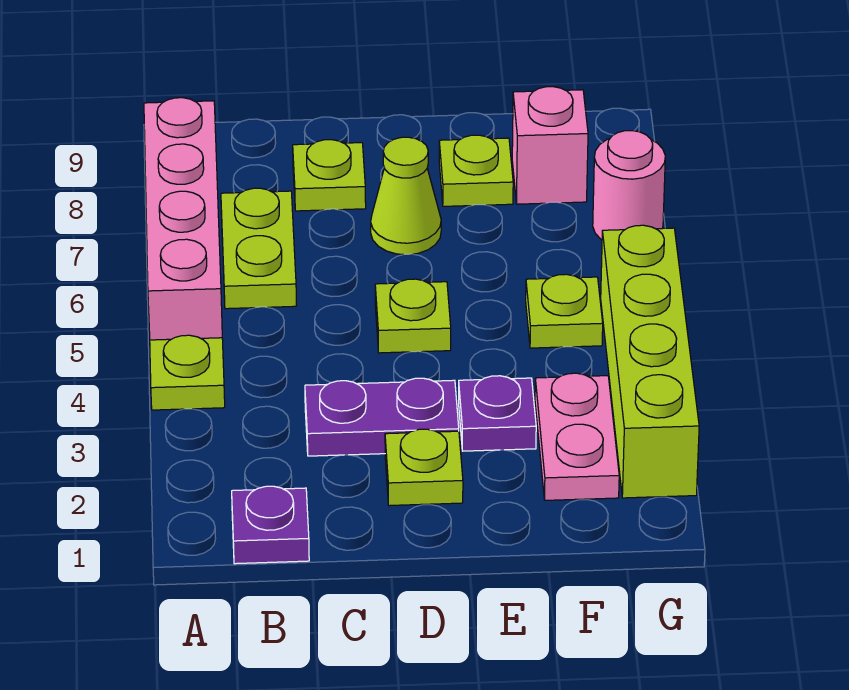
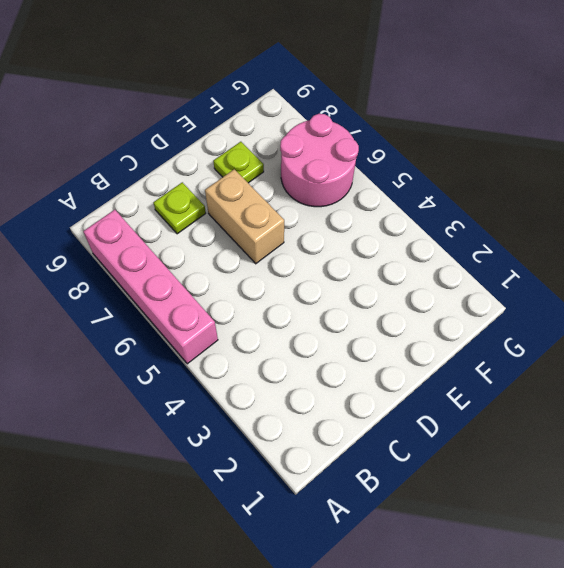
tan 1x2 brick [205,169,284,264] -> lime 1x1 cone [371,137,441,255]
pink 2x2 round brick [280,114,359,207] -> pink 1x1 round brick [593,131,665,240]
none -> lime 1x1 plate [150,335,225,410]
none -> purple 1x1 plate [232,486,309,564]
none -> lime 1x2 plate [221,188,296,309]

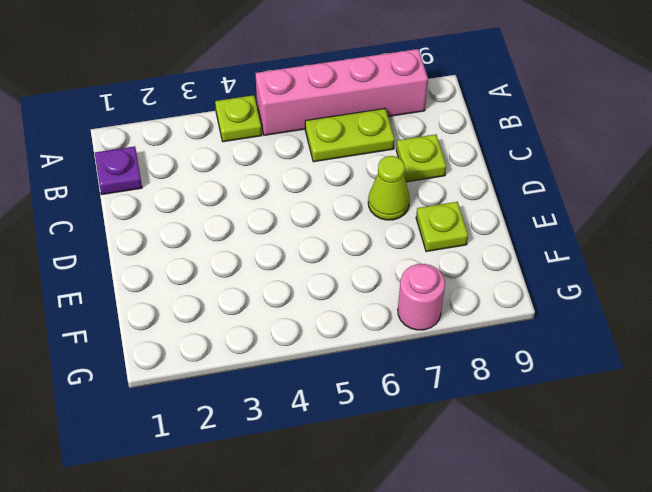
none -> purple 1x2 plate [305,378,459,456]
none -> lime 1x1 plate [385,429,463,506]
none -> lime 1x1 plate [375,279,451,353]

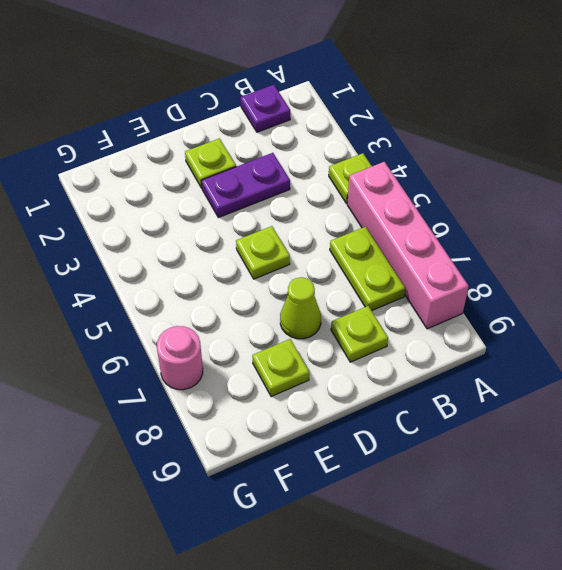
none -> purple 1x1 plate [459,376,536,451]
none -> pink 1x2 plate [535,373,619,500]
none -> lime 1x1 plate [526,274,603,348]

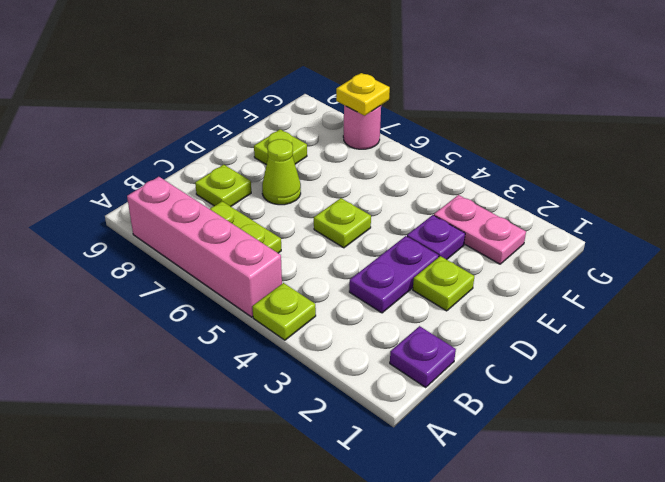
yellow 1x1 plate [336,73,390,116] -> none
none -> lime 1x1 plate [526,274,603,348]
none -> pink 1x1 brick [512,87,588,204]
none -> lime 1x4 brick [601,225,699,498]

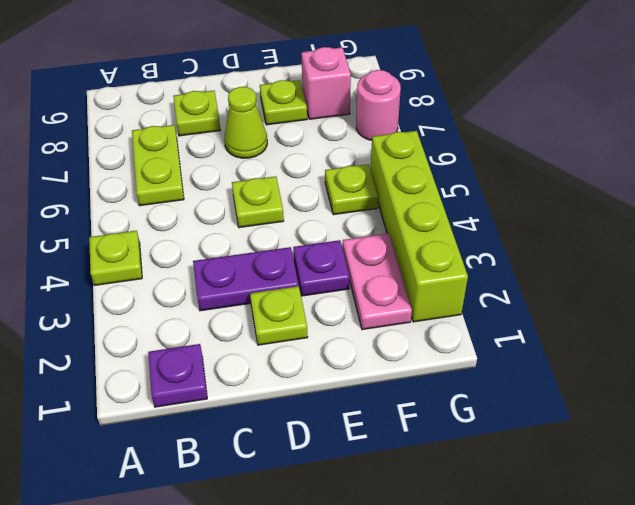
none -> pink 1x4 brick [144,98,222,340]

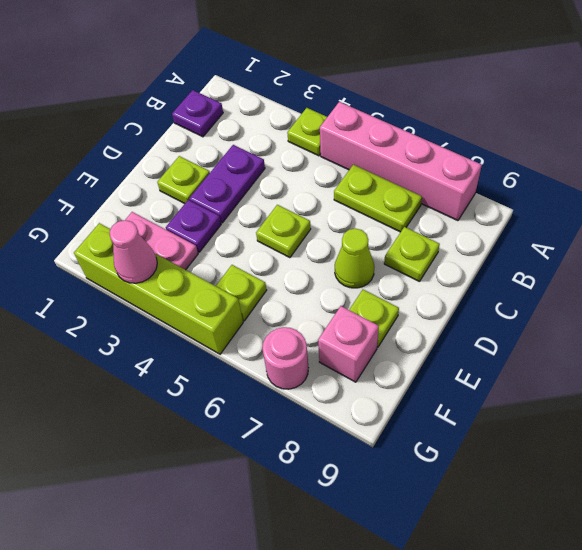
pink 1x1 cone [110,220,157,283] -> none

